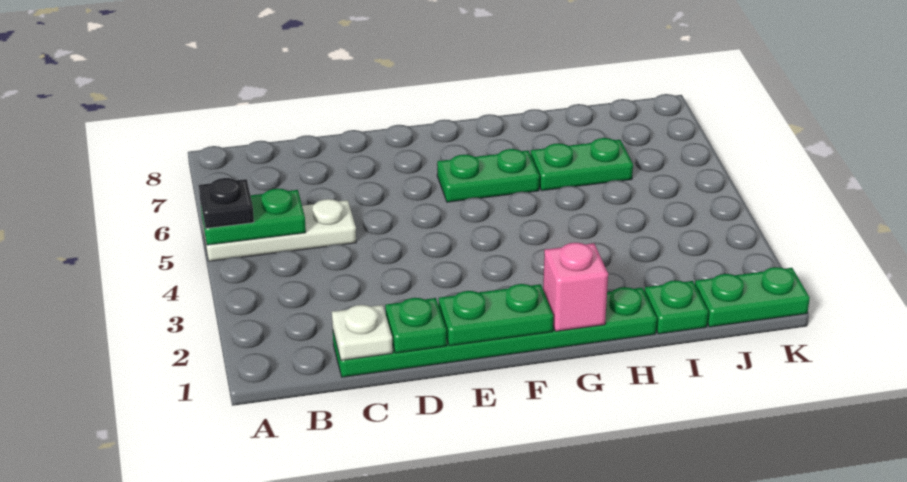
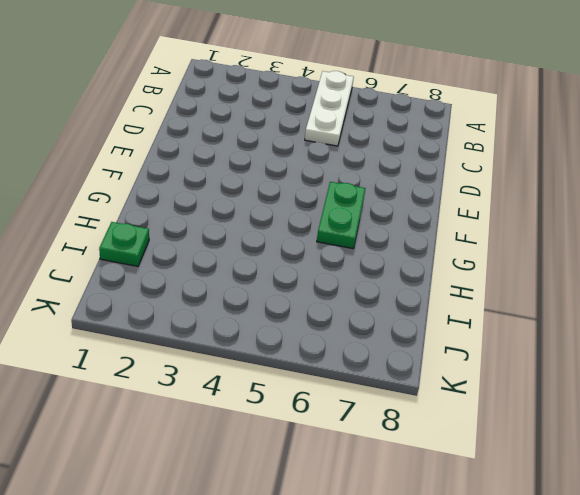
none -> green 1x6 plate [333,287,657,377]
none -> green 1x2 plate [531,138,633,191]
none -> green 1x2 plate [695,267,810,327]

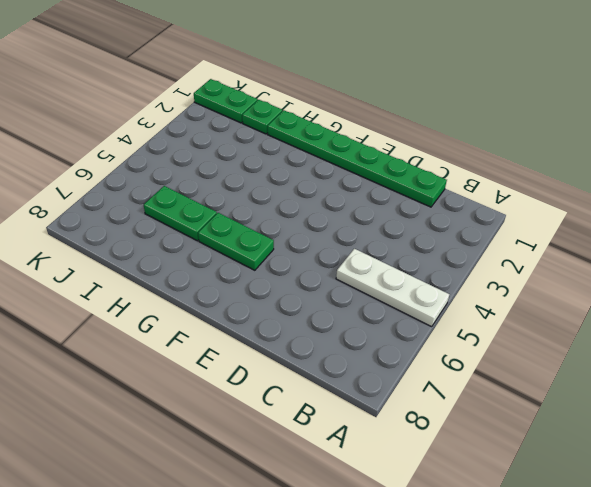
none -> green 1x2 plate [201,189,306,245]
none -> white 1x1 plate [332,305,393,360]
none -> green 1x1 plate [385,298,447,353]

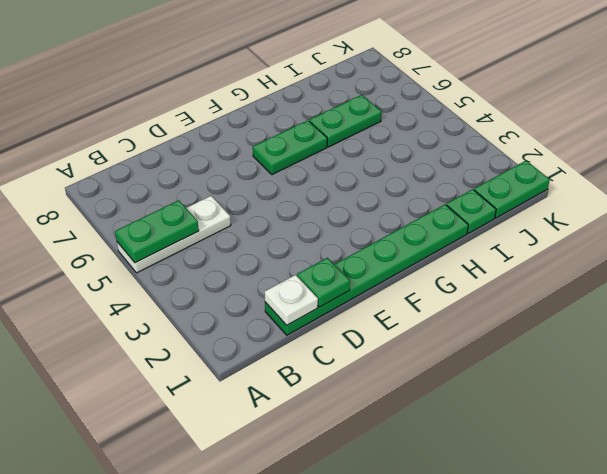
none -> green 1x2 plate [439,284,553,346]
none -> pink 1x1 brick [543,243,608,331]
none -> black 1x1 plate [199,178,254,229]

